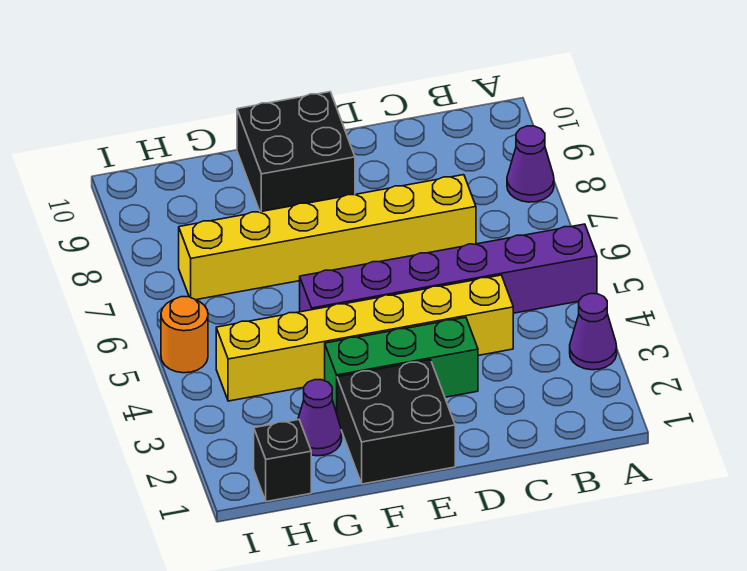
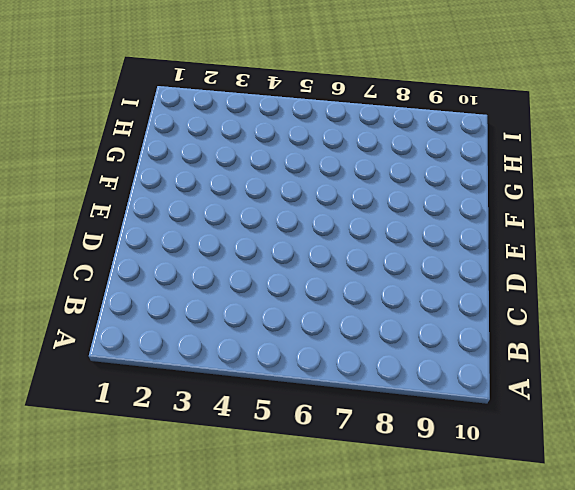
none -> purple 1x1 cone [570,294,617,370]
none -> purple 1x6 brick [300,224,597,313]

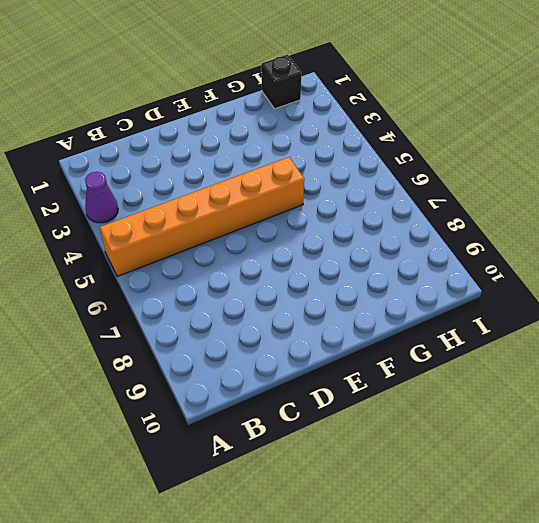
orange 1x6 brick [100,157,304,276] -> purple 1x6 brick [300,224,597,313]
none -> purple 1x1 cone [507,126,554,202]
none -> yellow 1x6 brick [216,275,513,401]

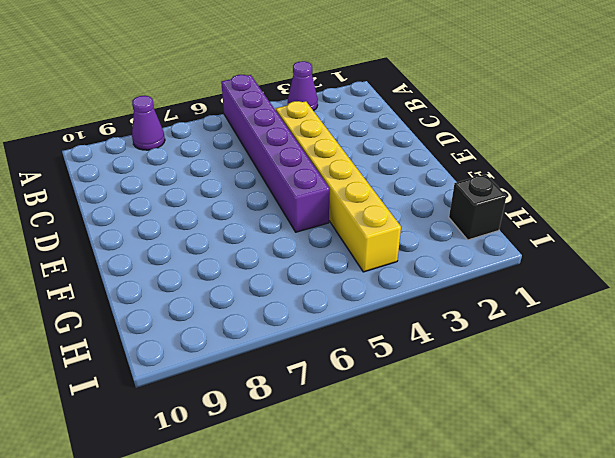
none -> yellow 1x6 brick [179,175,476,300]
none -> green 1x3 brick [325,317,478,413]

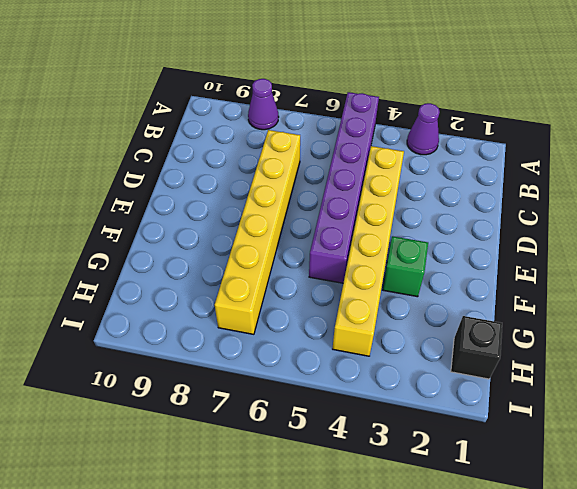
green 1x1 brick [382,236,428,297] -> green 1x3 brick [325,317,478,413]
none -> black 2x2 brick [337,360,455,484]
none -> black 2x2 brick [237,92,355,212]

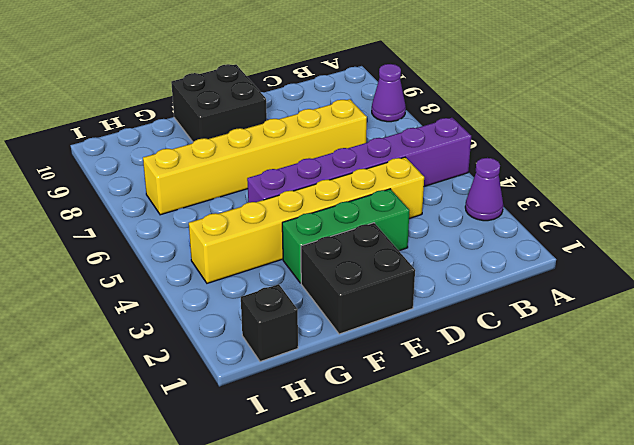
none -> purple 1x1 cone [298,380,342,456]
none -> orange 1x1 round brick [161,297,208,373]

